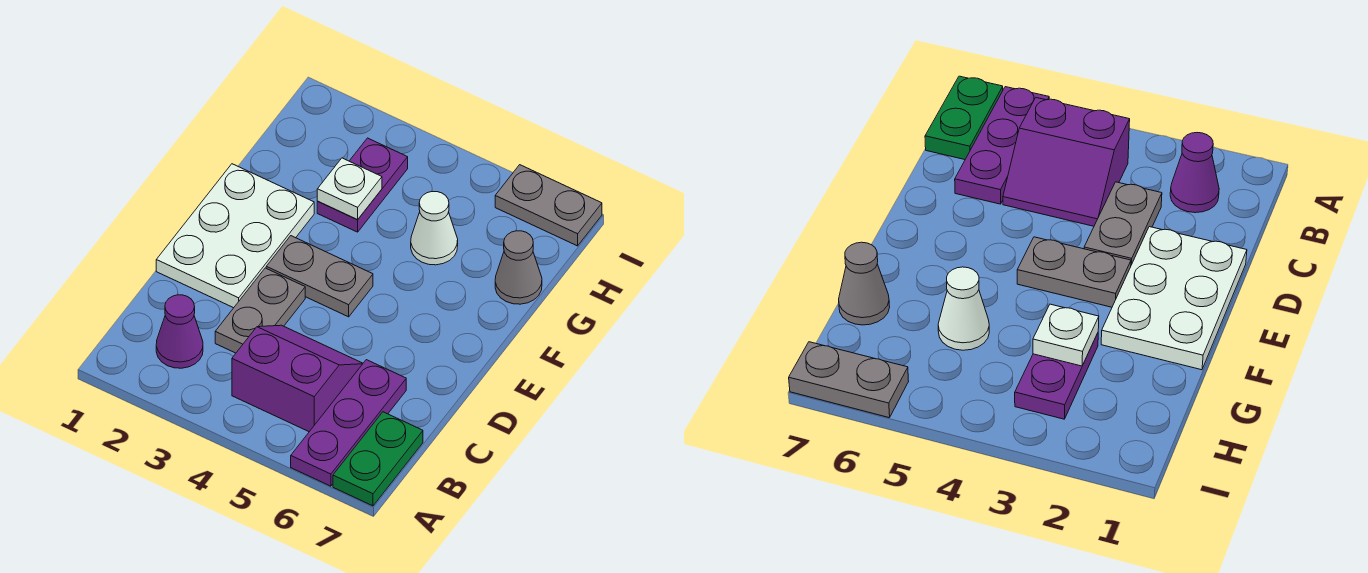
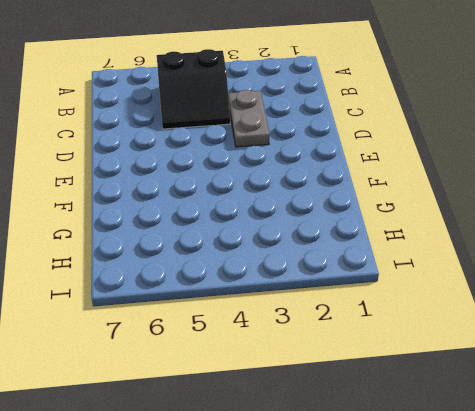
black 2x2 slope [157,49,230,129] -> purple 2x2 slope [232,325,363,432]
none -> purple 1x3 plate [291,360,406,486]
none -> green 1x2 plate [333,412,423,506]
none -> purple 1x1 cone [156,295,203,368]

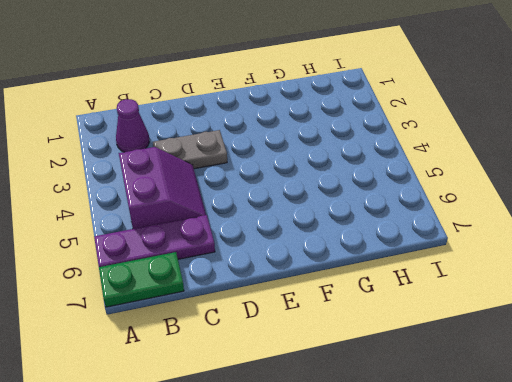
none -> white 2x3 plate [156,164,314,308]
none -> grey 1x2 plate [266,236,373,317]
none -> purple 1x2 plate [317,138,408,232]

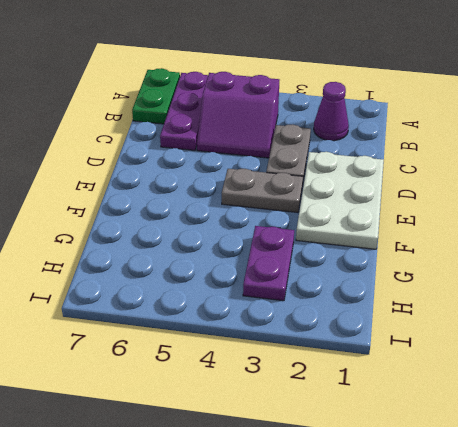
none -> white 1x1 cone [411,192,458,265]
none -> grey 1x1 cone [495,231,542,304]
none -> grey 1x2 plate [495,165,602,246]

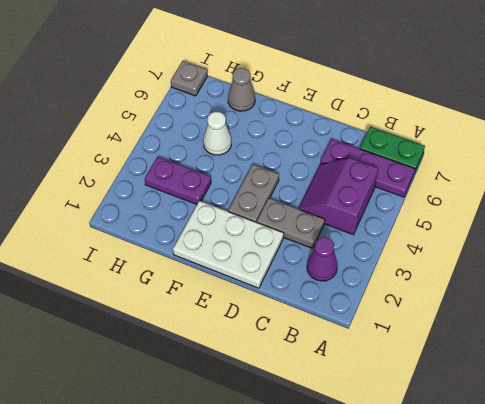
grey 1x1 plate [171,61,207,96] -> grey 1x2 plate [495,165,602,246]
none -> white 1x1 plate [317,158,382,220]

